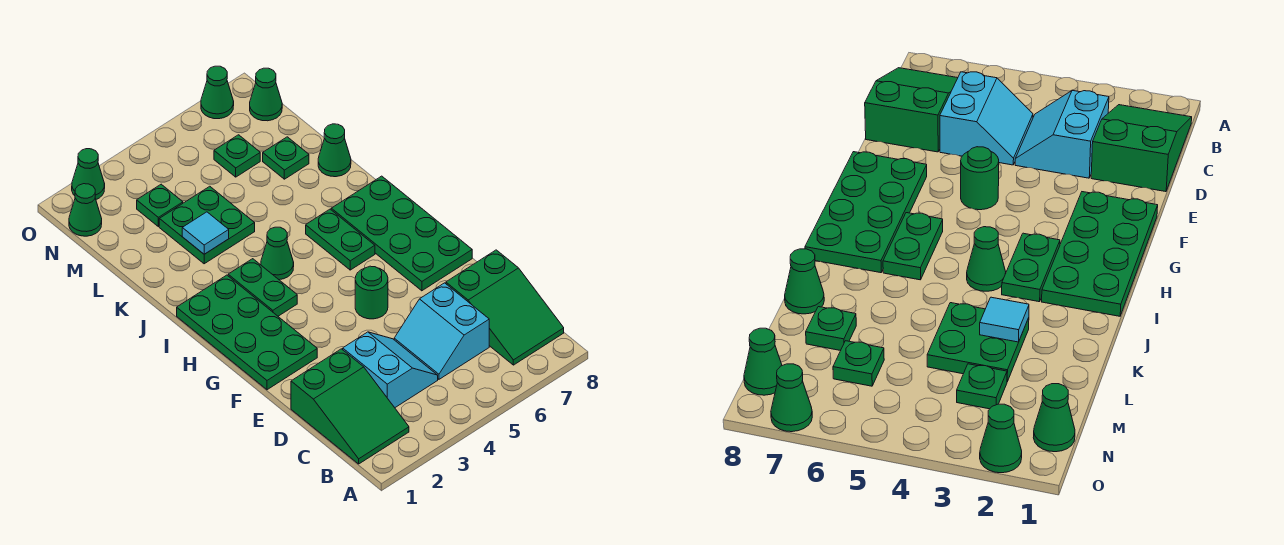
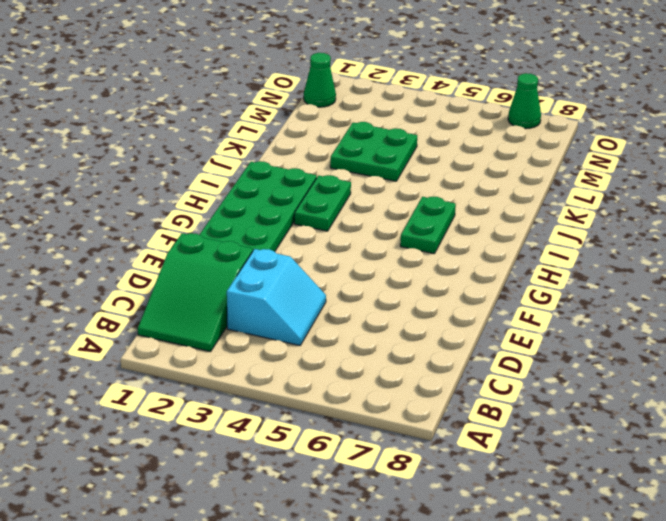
none -> green 2x3 slope [446,250,564,365]
none -> cyan 2x2 slope [394,283,489,379]
none -> green 1x1 round brick [355,266,388,319]

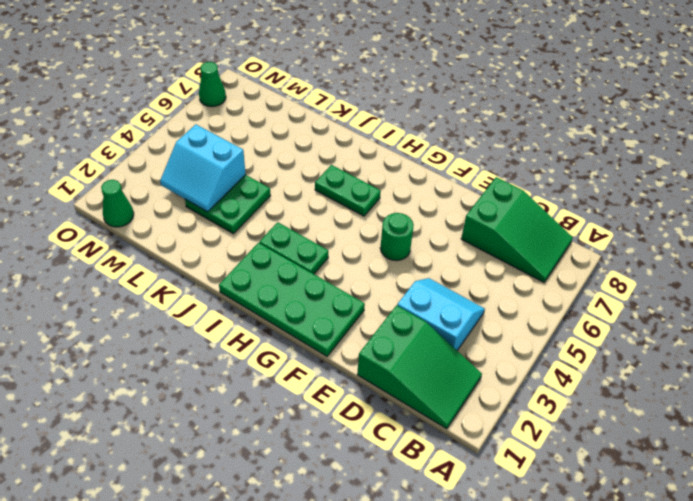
cyan 2x2 slope [160,124,246,212] -> cyan 2x2 slope moved to [394,283,489,379]
none -> green 2x4 plate [331,176,472,291]
none -> green 1x1 cone [261,227,294,280]
none -> green 1x1 cone [318,124,351,177]

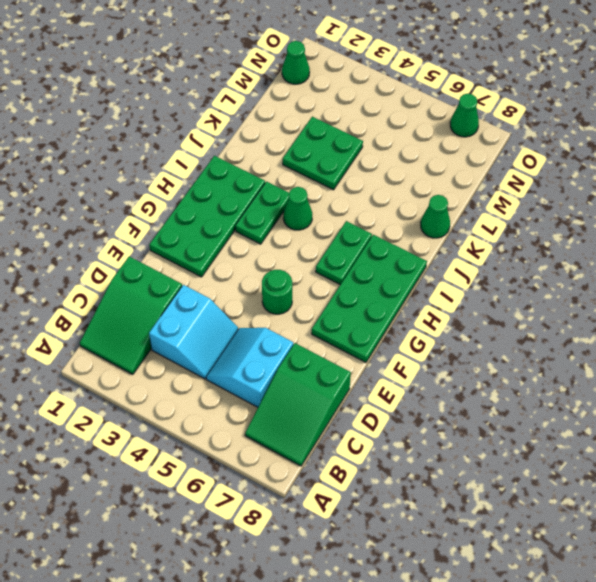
none -> green 1x1 plate [263,137,309,179]
none -> green 1x1 plate [137,184,183,227]
none -> green 1x1 plate [214,135,260,177]

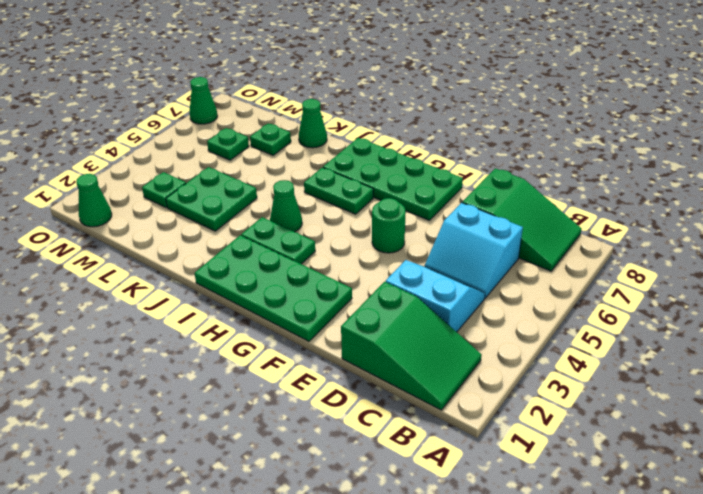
none -> green 1x1 cone [250,68,282,121]
none -> green 1x1 cone [72,149,105,199]
none -> cyan 1x1 tile [182,212,229,254]

